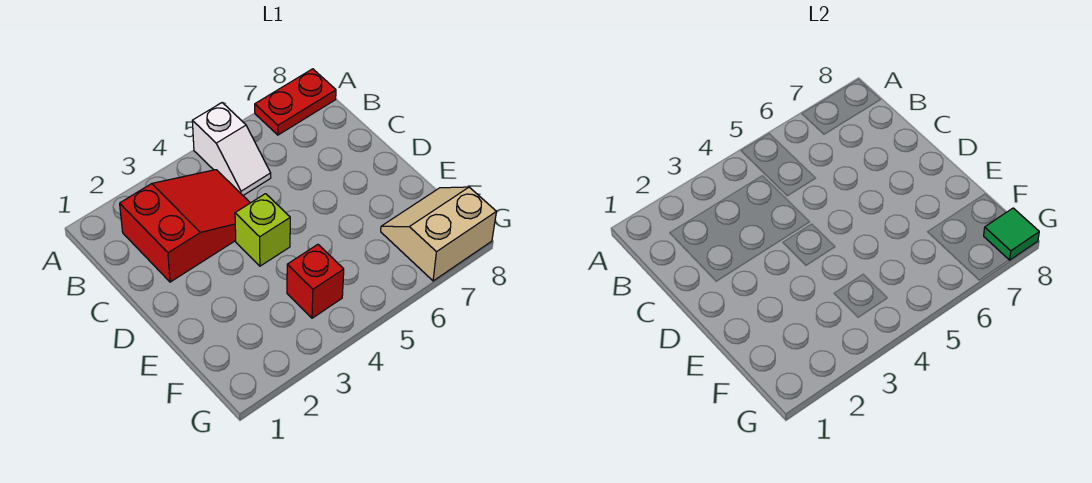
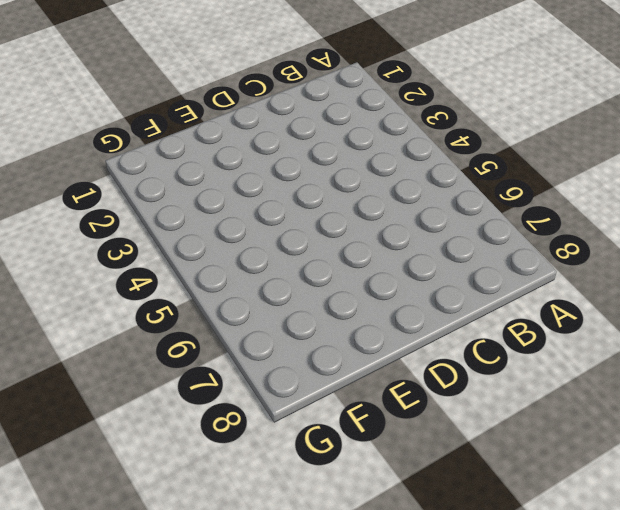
none -> white 1x2 slope [192,103,271,195]
none -> red 1x2 plate [255,69,336,135]

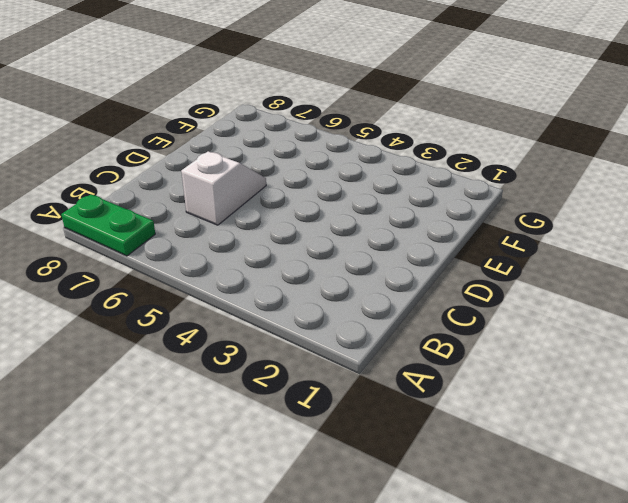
green 1x2 plate [61,194,155,256] -> red 1x2 plate [255,69,336,135]
white 1x2 slope [181,152,266,225] -> white 1x2 slope moved to [192,103,271,195]
none -> red 2x3 slope [120,170,250,282]
none -> lime 1x1 brick [235,194,290,266]

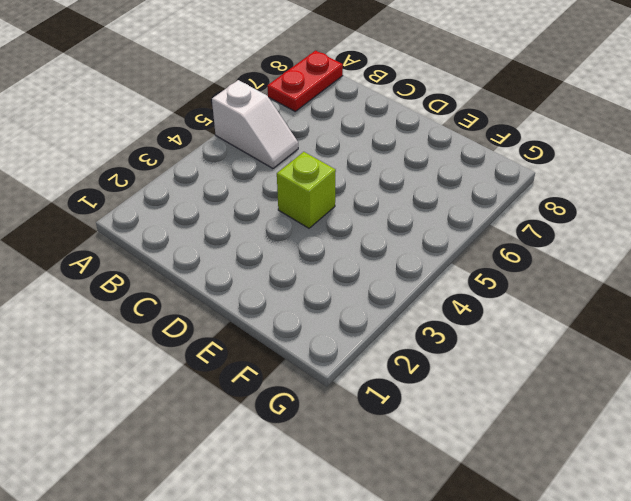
none -> red 2x3 slope [120,170,250,282]
none -> red 1x1 brick [287,245,344,318]

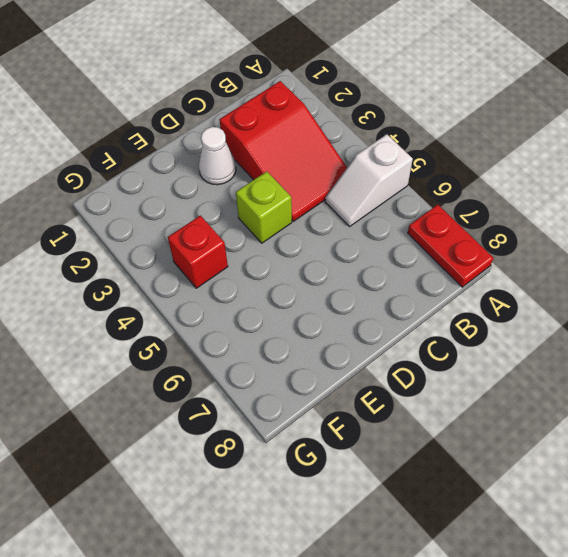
white 1x1 cone [199,127,236,185] -> none
none -> tan 2x2 slope [381,187,496,281]
none -> green 1x1 tile [984,208,1039,260]

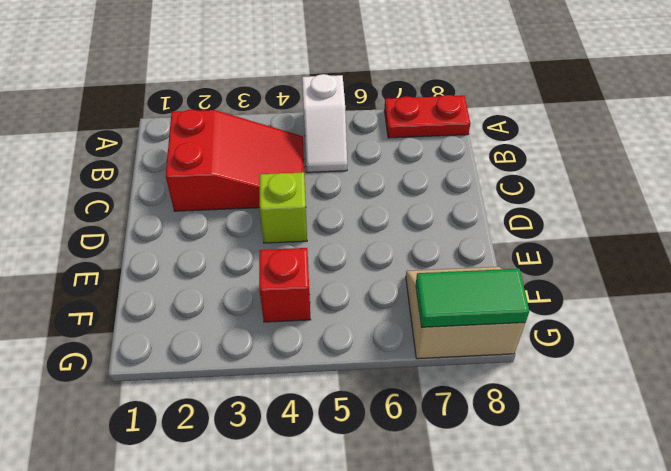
green 1x2 tile [416,269,529,327] -> green 1x1 tile [984,208,1039,260]

